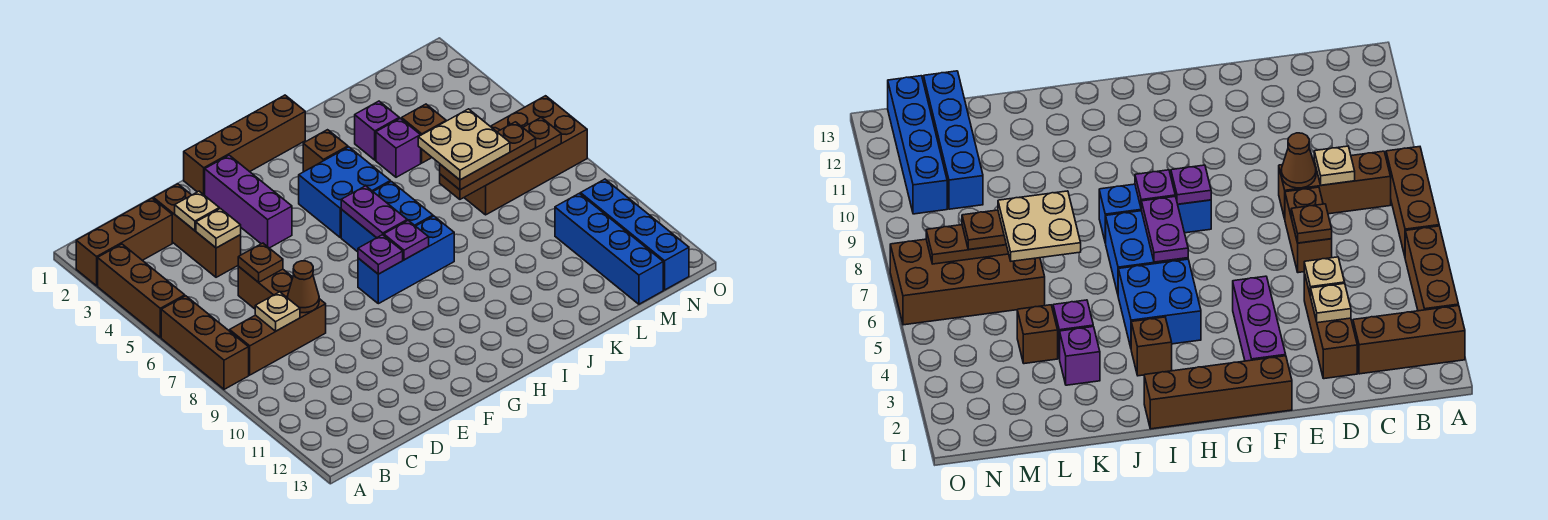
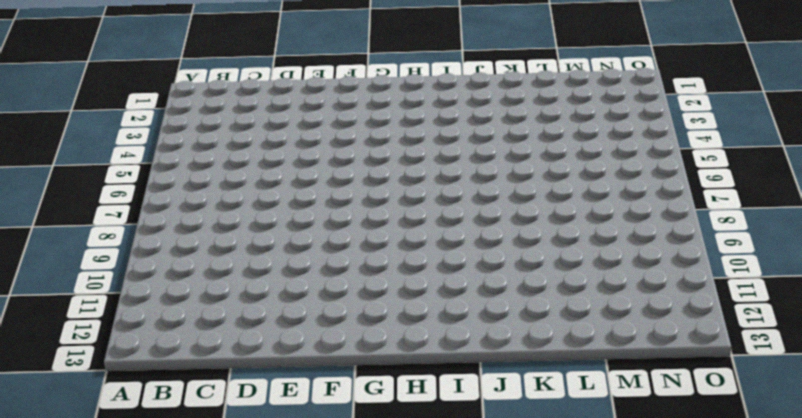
none -> brown 1x3 brick [76,198,172,286]
none -> brown 1x3 brick [98,244,185,338]
none -> brown 1x3 brick [161,296,249,389]

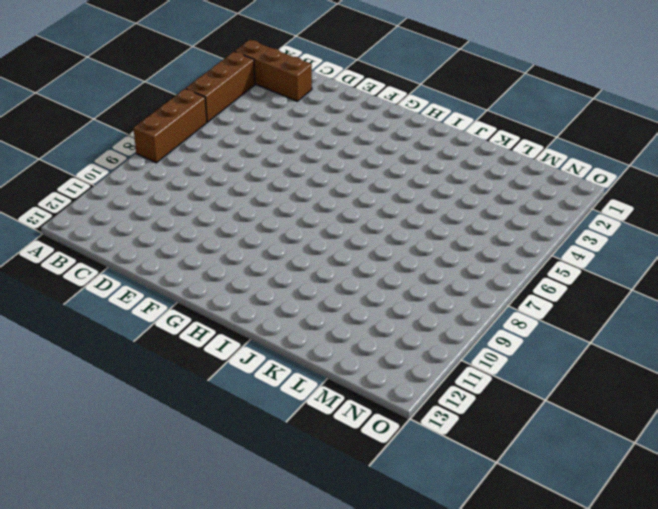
none -> brown 1x3 brick [230,299,326,375]
none -> brown 1x3 brick [153,184,241,277]
none -> brown 1x2 brick [238,266,293,309]

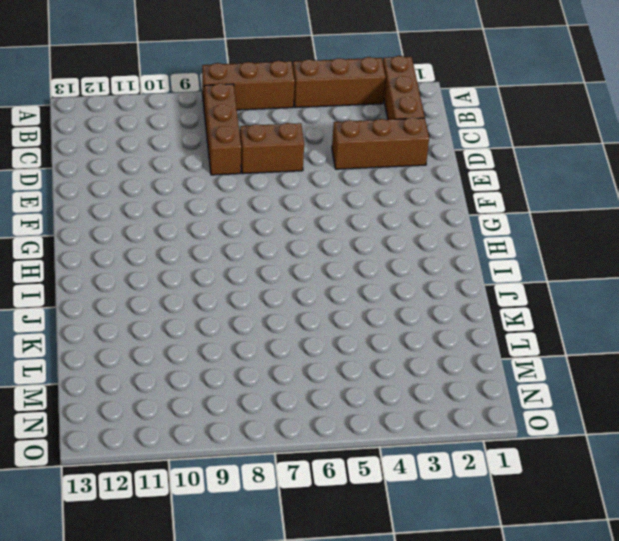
none -> brown 1x4 brick [184,95,305,195]
none -> purple 1x3 brick [205,155,292,248]
none -> blue 1x3 brick [358,216,454,304]

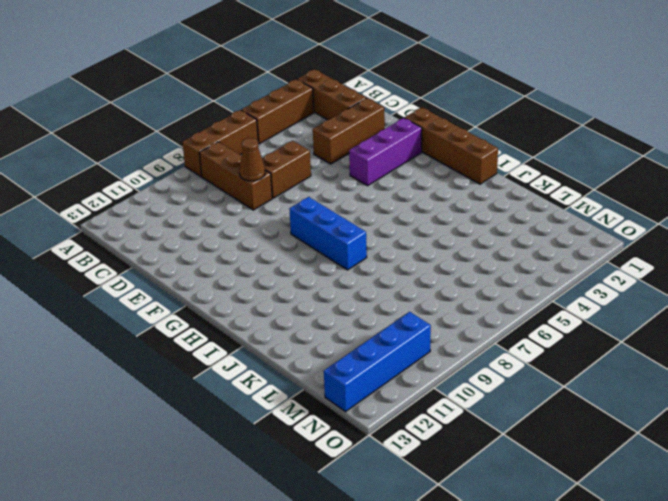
none -> blue 2x2 brick [299,147,390,237]
none -> blue 2x2 brick [341,182,433,252]
none -> brown 1x1 brick [303,130,348,172]

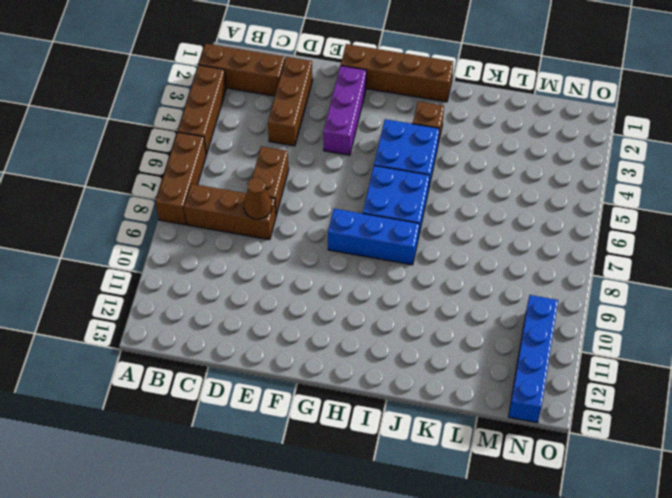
none -> purple 1x1 brick [355,101,399,160]
none -> purple 1x1 brick [376,118,421,177]
none -> brown 1x1 brick [402,104,446,163]

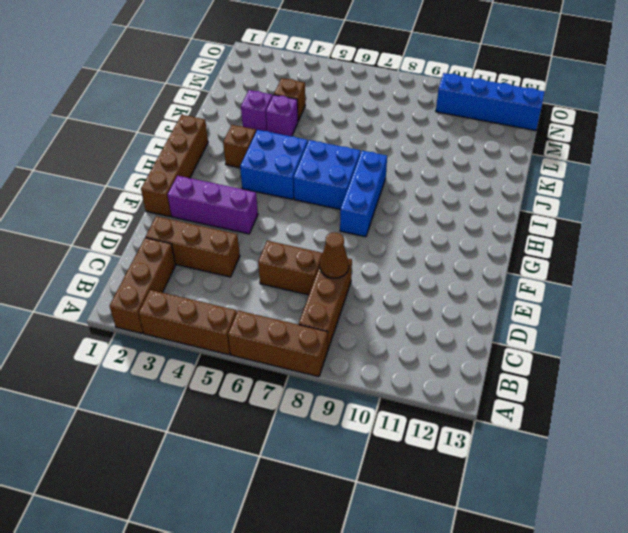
none -> brown 2x4 brick [464,96,587,215]
none -> blue 1x4 brick [555,193,663,304]
none -> tan 1x1 plate [255,292,300,331]

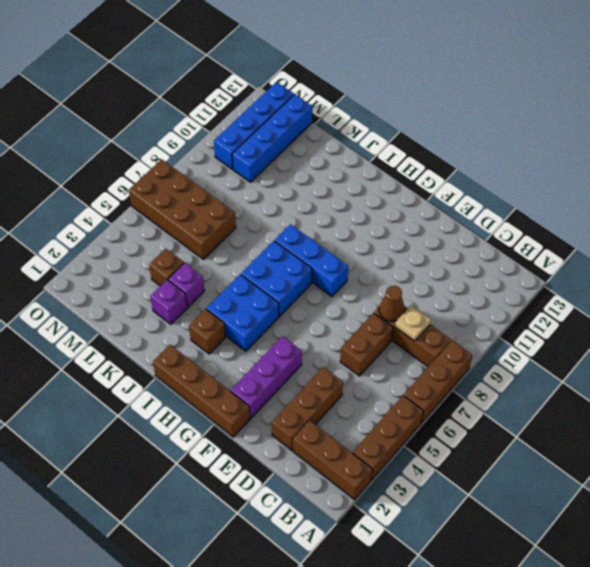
none -> tan 1x1 plate [175,191,219,230]
none -> tan 1x1 plate [196,209,241,248]
none -> brown 1x1 plate [238,243,283,282]

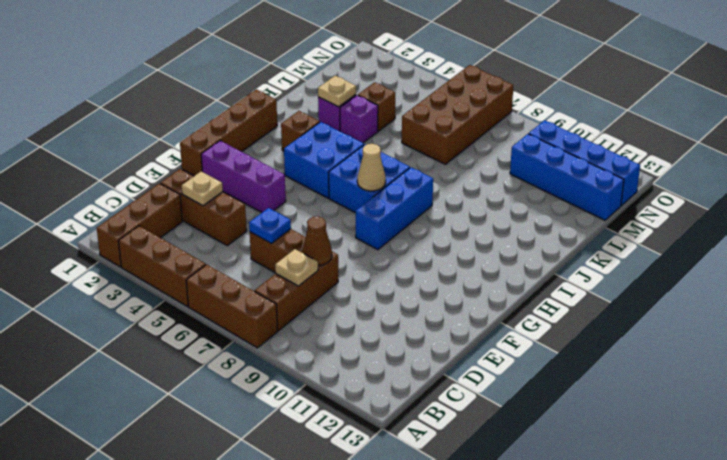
blue 1x1 plate [249,208,291,244] -> brown 1x1 plate [238,243,283,282]
tan 1x1 cone [357,144,386,191] -> purple 1x2 plate [341,186,407,238]
tan 1x1 plate [318,76,356,107] -> tan 1x1 plate moved to [196,209,241,248]
none -> purple 1x1 plate [358,235,403,274]
none -> purple 1x1 plate [384,221,429,260]
none -> brown 1x4 plate [440,118,561,199]

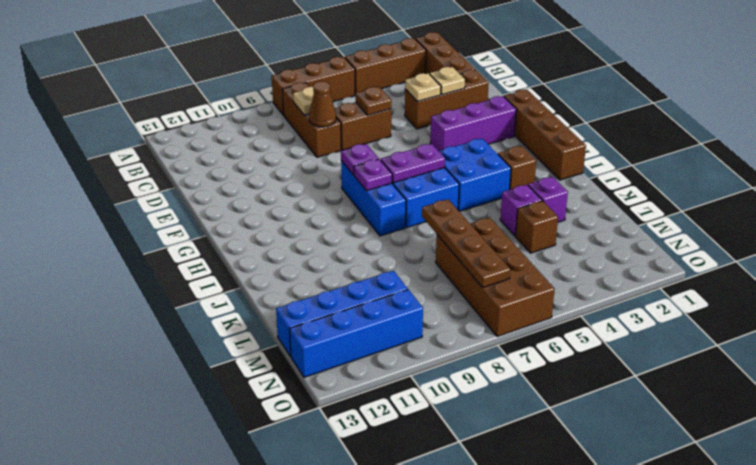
none -> brown 1x3 plate [440,122,536,190]
none -> tan 2x2 plate [418,109,510,180]

